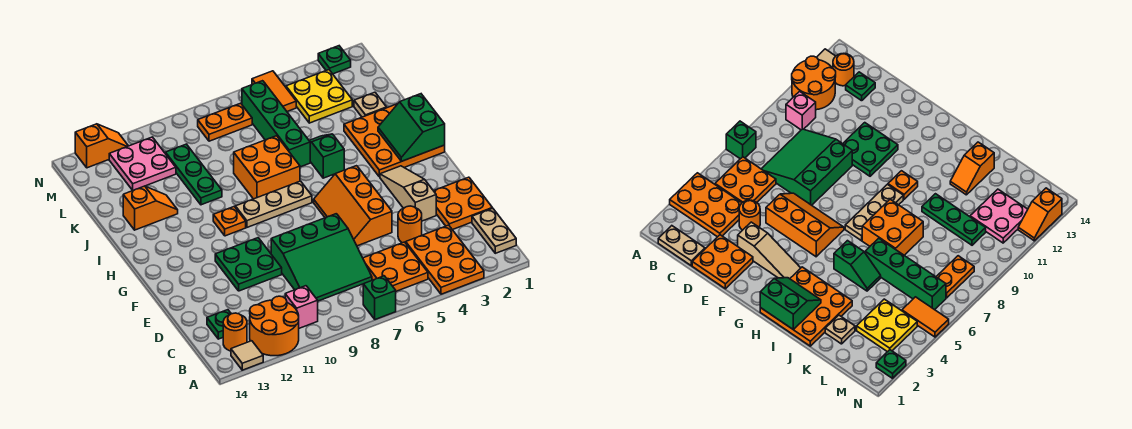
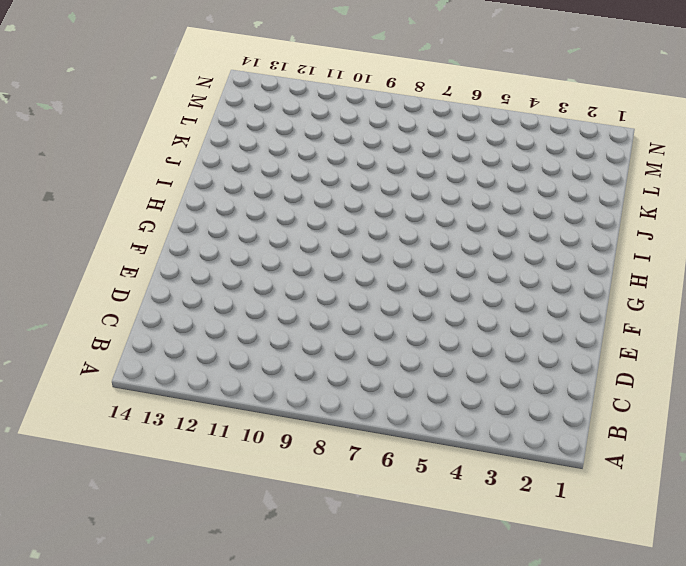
none -> orange 2x3 plate [406,225,484,294]
none -> green 1x1 brick [363,276,396,319]
none -> orange 2x2 round brick [250,296,299,356]
none -> tan 1x1 tile [231,341,263,370]

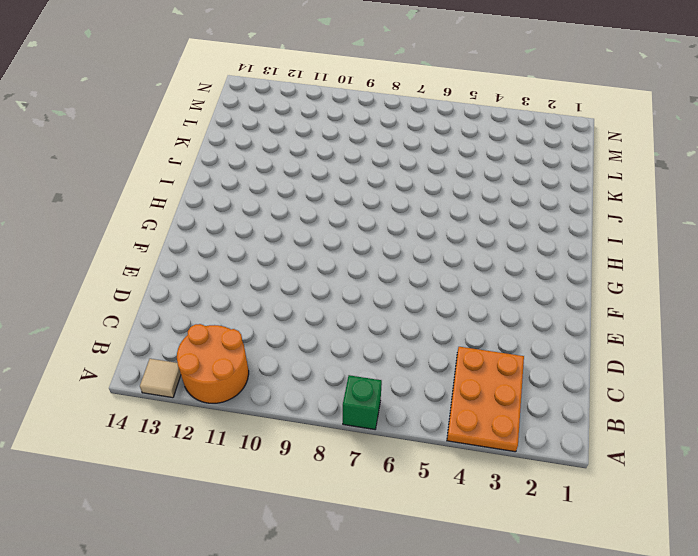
none -> tan 1x2 plate [472,208,516,253]
none -> orange 2x2 plate [363,242,428,291]
none -> pink 1x1 brick [285,286,318,328]
none -> orange 1x1 round brick [223,313,247,351]

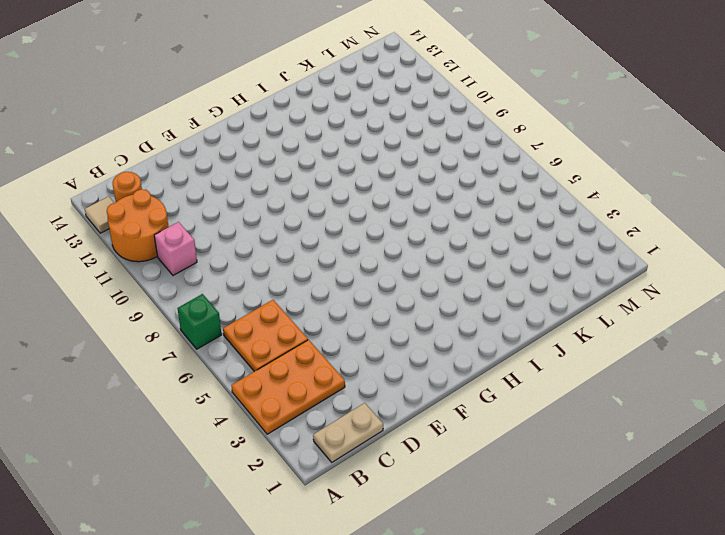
none -> green 3x3 slope [271,214,372,301]
none -> green 1x1 plate [207,310,231,339]
none -> orange 2x2 plate [434,177,492,230]
none -> orange 1x1 round brick [398,206,422,243]

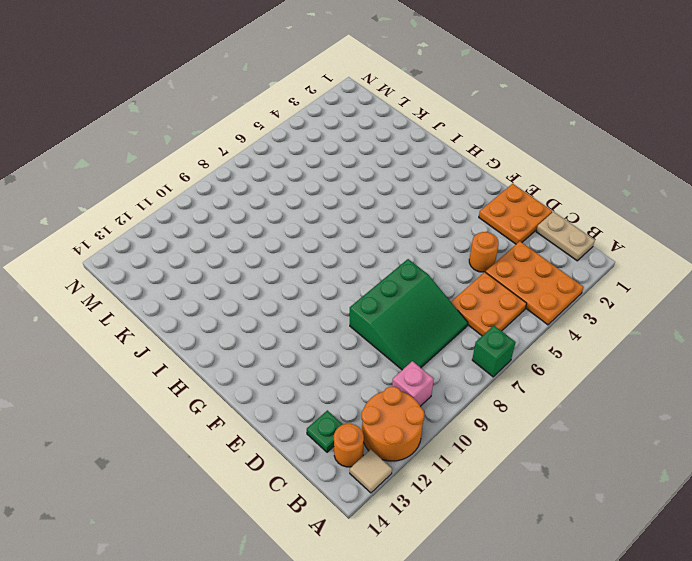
none -> tan 1x3 slope [380,166,436,221]
none -> orange 2x3 slope [314,166,392,246]
none -> green 2x2 plate [215,238,282,291]
none -> orange 3x3 plate [344,104,445,177]

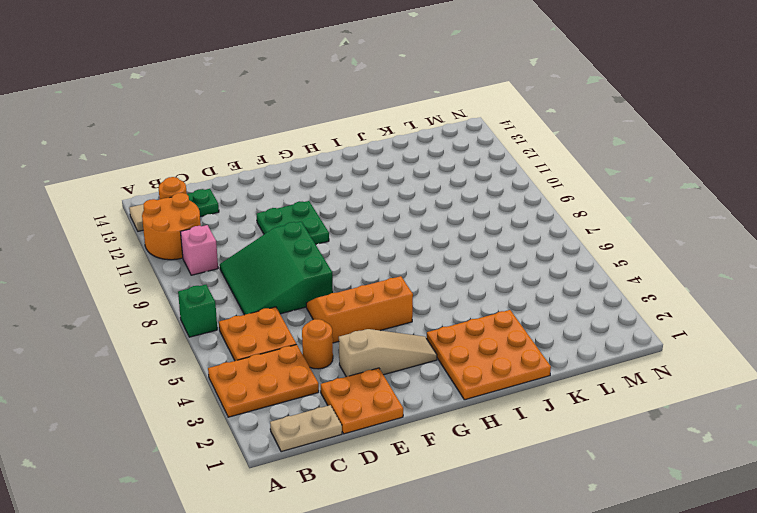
none -> tan 1x3 plate [235,181,312,227]
none -> orange 1x1 plate [213,207,246,236]
none -> green 1x2 slope [309,134,344,178]
none -> orange 2x2 brick [234,136,300,199]

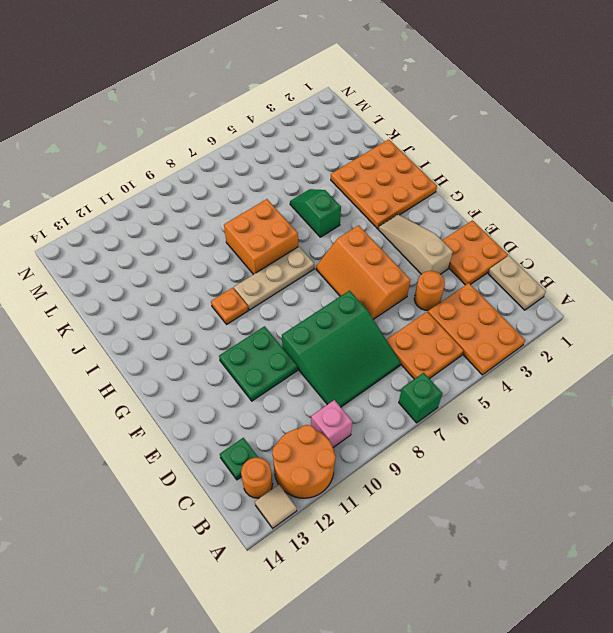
none -> green 1x4 brick [242,81,310,167]
none -> green 1x3 plate [166,144,222,205]
none -> orange 1x2 slope [123,186,178,230]
none -> tan 1x1 plate [354,92,387,117]

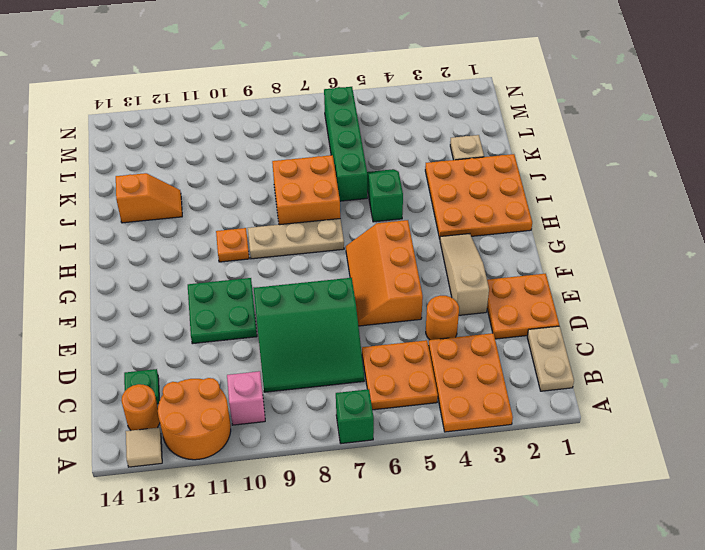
none -> green 1x3 plate [166,144,222,205]
none -> yellow 2x2 plate [286,70,352,123]
none -> pink 2x2 plate [109,137,176,190]
none -> orange 1x2 tile [252,71,296,111]

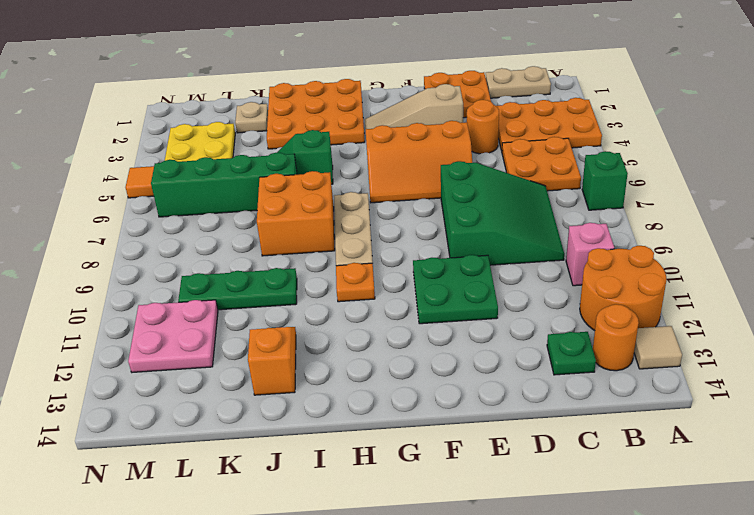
none -> orange 1x2 plate [198,103,252,141]
none -> green 1x1 plate [318,46,351,74]
none -> orange 1x2 slope [75,124,128,168]
none -> green 2x2 slope [378,94,445,161]

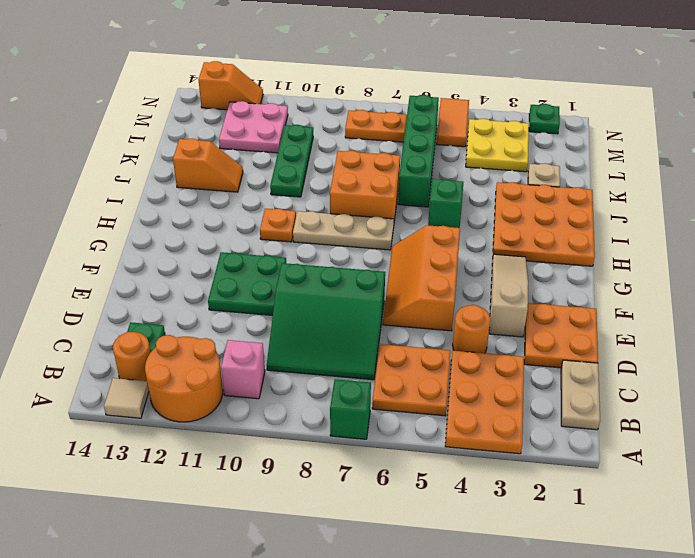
none -> green 2x2 slope [378,94,445,161]

